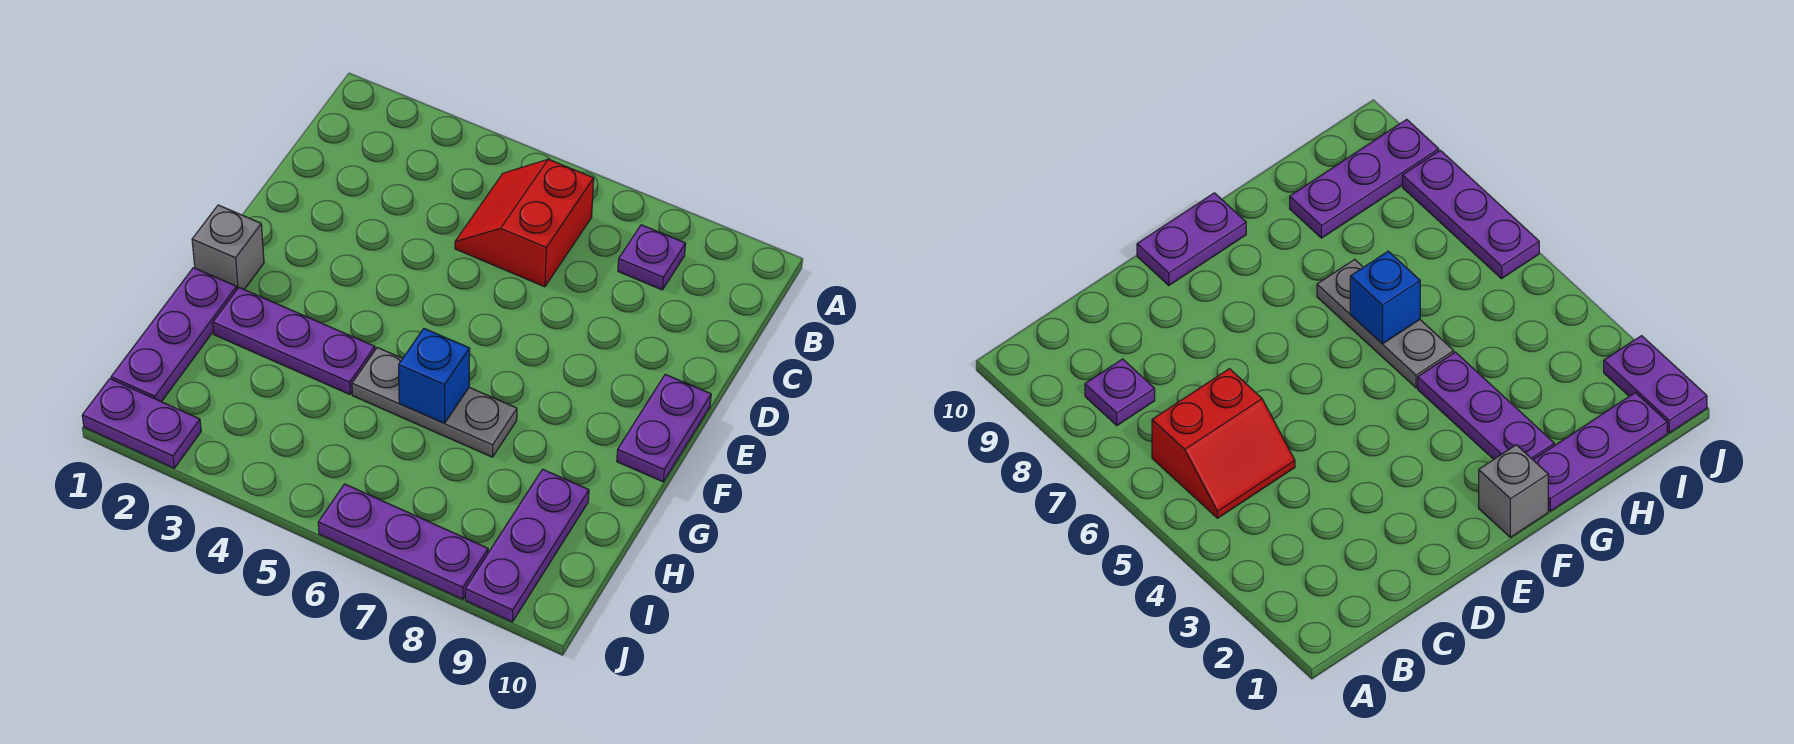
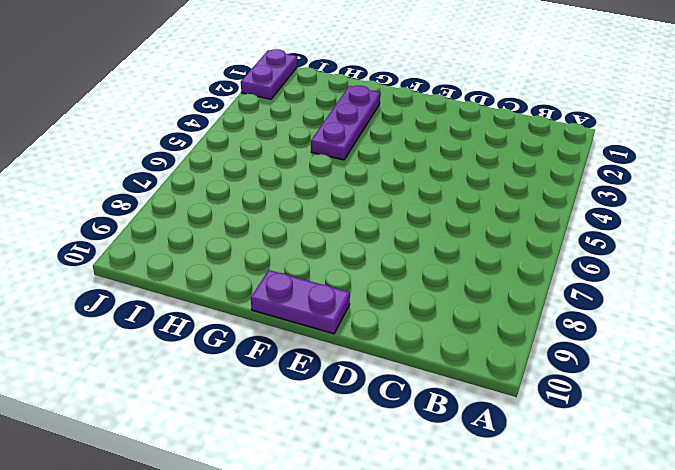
none -> red 2x2 slope [455,159,594,287]
none -> purple 1x1 plate [618,225,686,290]

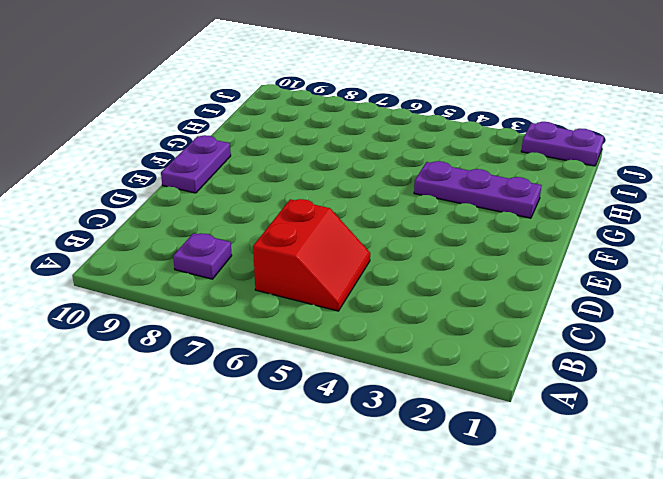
none -> grey 1x1 brick [192,205,264,289]
none -> purple 1x3 plate [111,268,237,402]

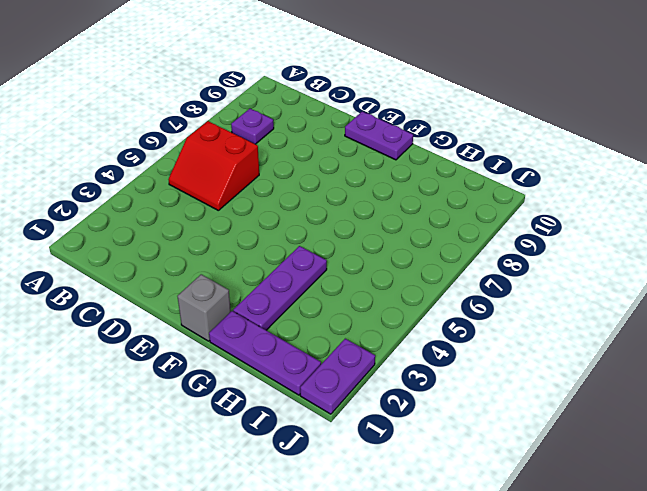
none -> grey 1x3 plate [352,348,517,457]
none -> purple 1x3 plate [465,469,589,622]

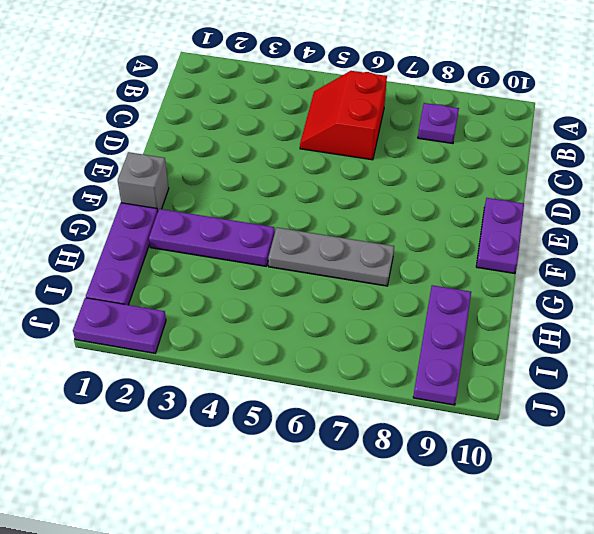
none -> purple 1x3 plate [318,484,488,599]
none -> blue 1x1 brick [399,329,470,423]

